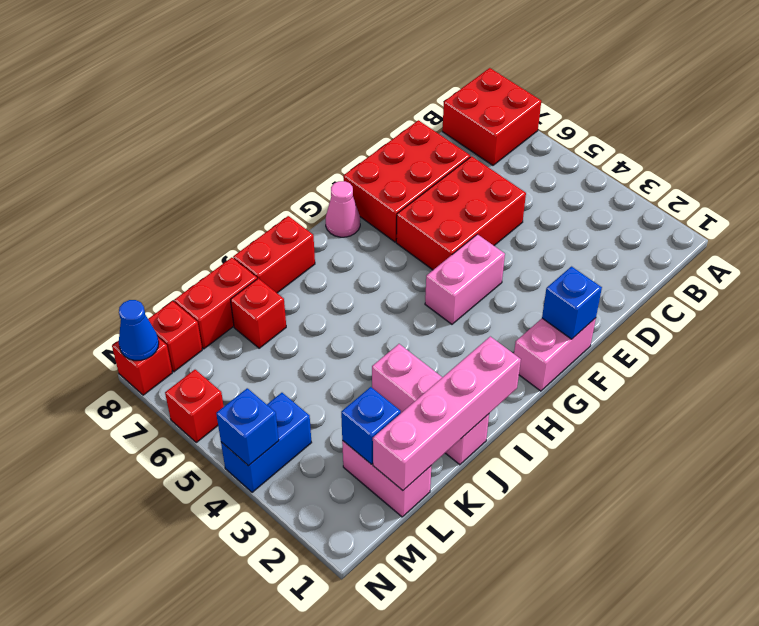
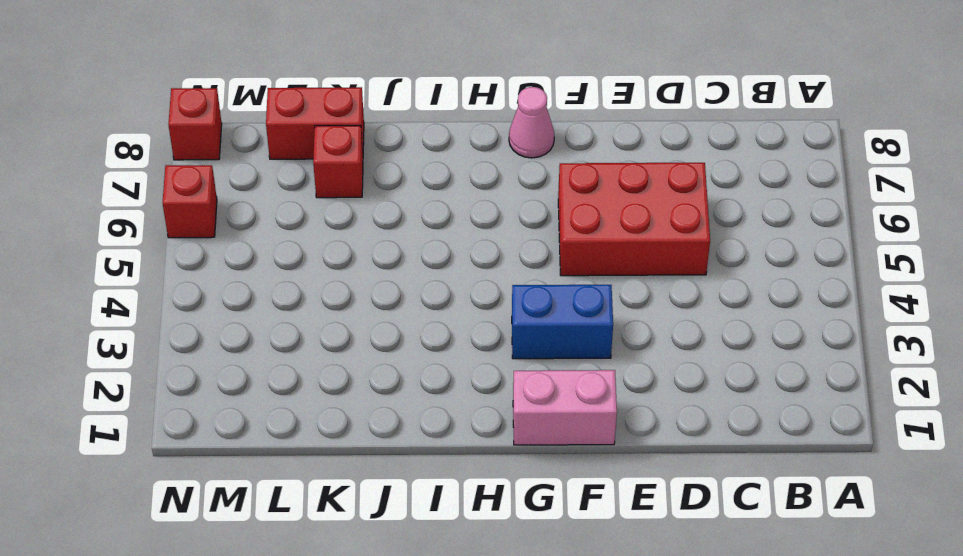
blue 1x2 brick [512,285,613,359] -> blue 1x2 brick moved to [221,393,312,492]
none -> red 2x2 brick [442,68,541,165]
none -> red 2x3 brick [343,120,470,242]
none -> pink 1x2 brick [425,234,505,324]

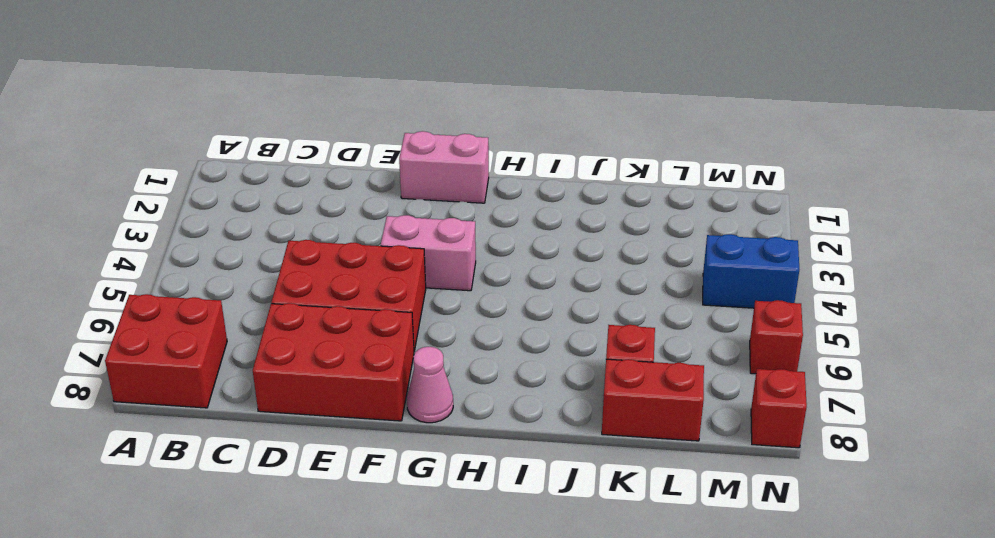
none -> red 1x2 brick [233,216,315,293]
none -> pink 1x3 brick [372,344,489,465]
none -> pink 1x2 brick [342,441,431,517]

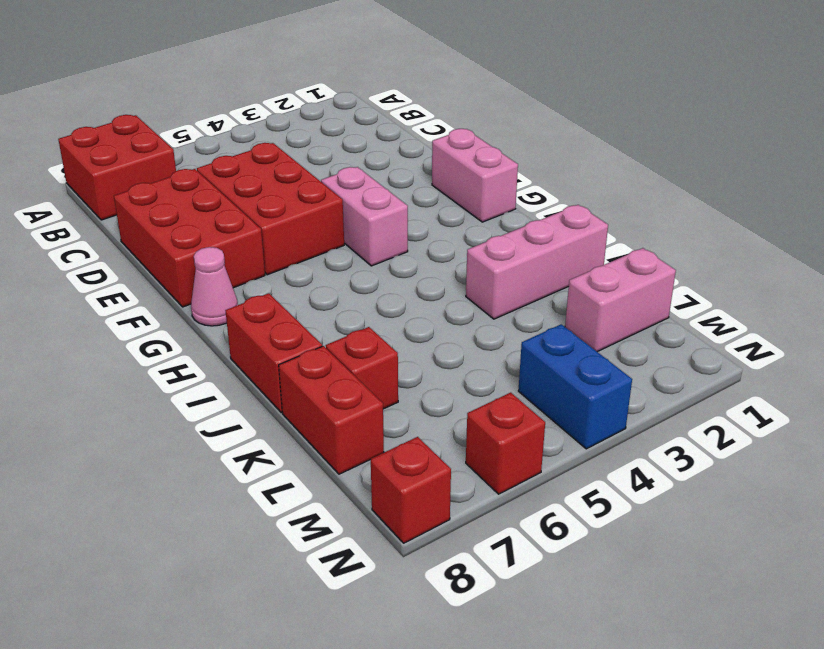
none -> red 1x1 brick [148,301,202,372]
none -> blue 1x1 brick [542,267,602,339]
none -> pink 1x4 brick [373,336,521,490]

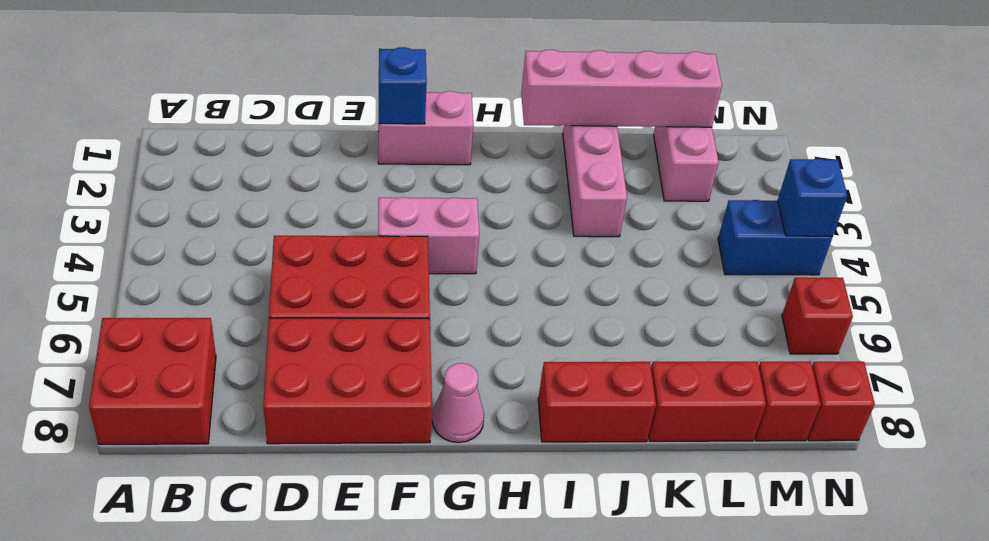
none -> red 1x1 brick [230,278,286,348]
none -> blue 1x1 brick [341,387,401,464]
none -> blue 1x1 cone [119,300,159,360]

